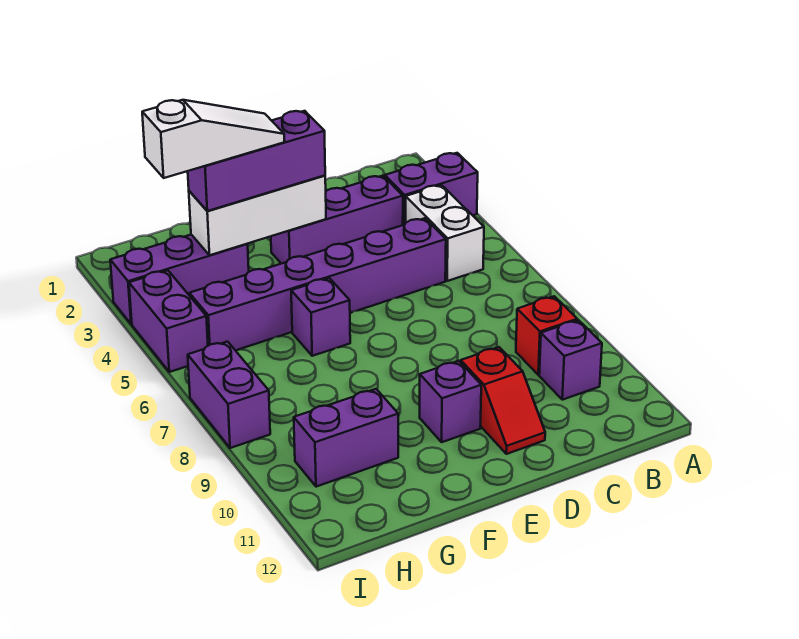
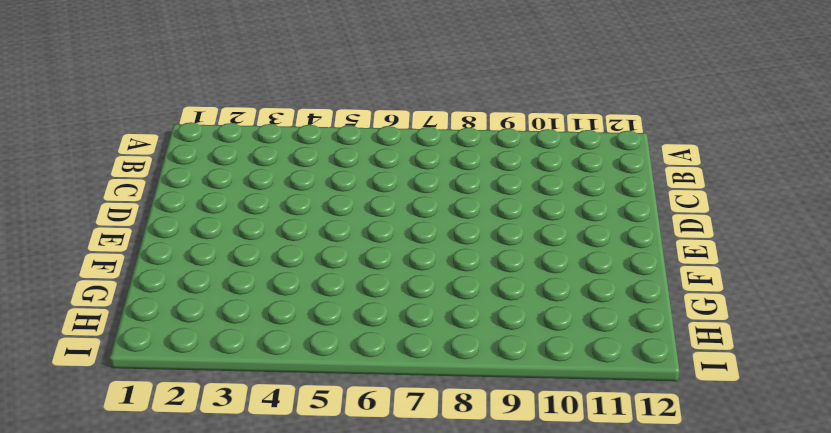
none -> purple 1x2 brick [385,153,478,225]
none -> white 1x2 brick [406,185,484,281]
none -> red 1x1 brick [516,296,577,375]

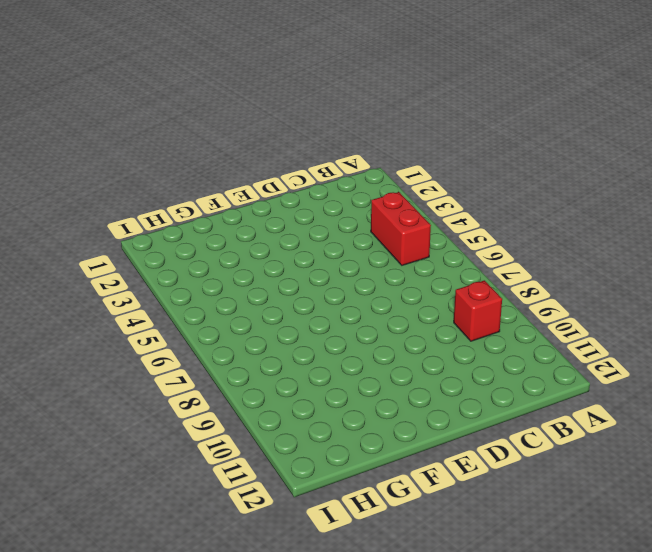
red 1x2 brick [371,192,431,265] -> white 1x2 brick [406,185,484,281]
none -> purple 1x2 brick [385,153,478,225]
none -> purple 1x1 brick [539,320,602,400]
none -> purple 1x3 brick [271,176,403,264]

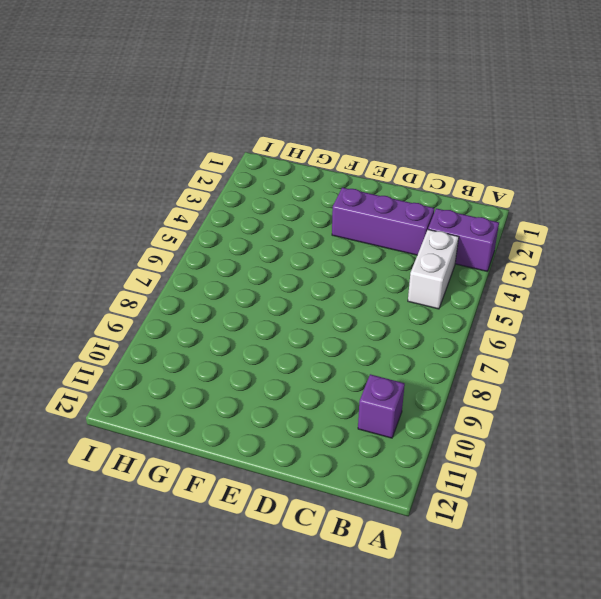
none -> red 1x1 brick [516,296,577,375]
none -> purple 1x6 brick [189,218,446,350]
none -> red 1x2 slope [461,347,545,454]

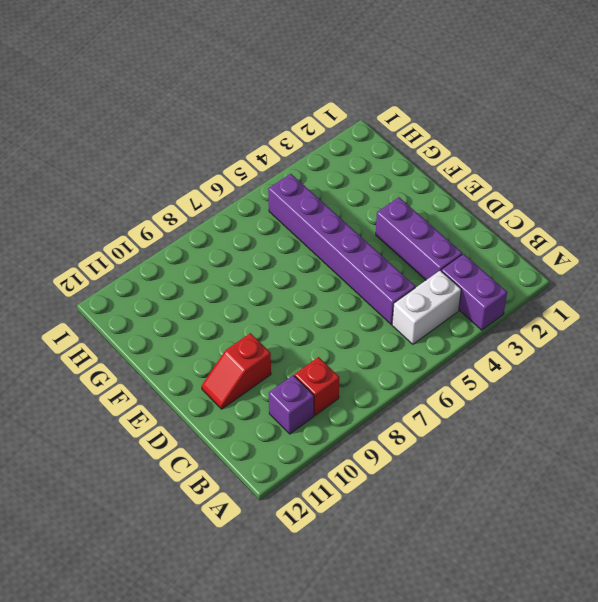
none -> purple 1x1 brick [420,361,481,442]
none -> purple 1x1 brick [291,278,350,356]
none -> purple 1x3 brick [110,235,249,324]

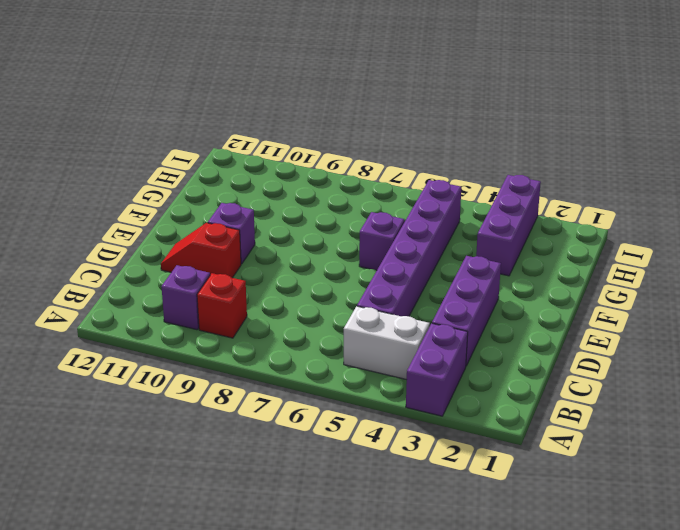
none -> purple 1x2 brick [294,389,398,487]
none -> purple 1x2 brick [129,270,208,372]
none -> purple 1x2 brick [188,342,270,448]

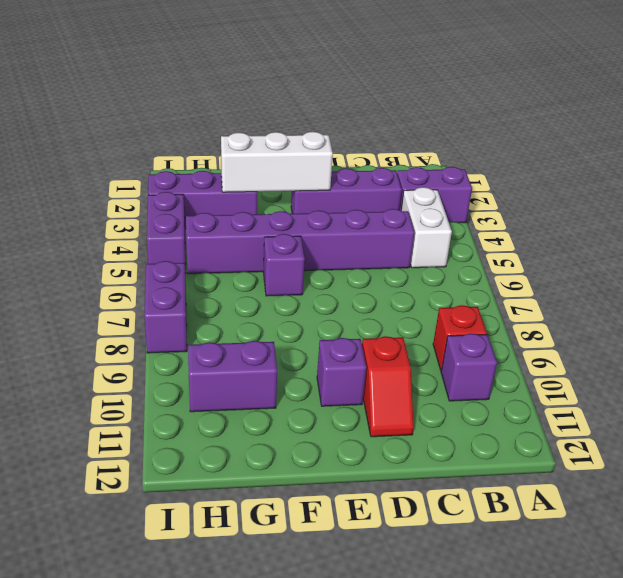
none -> purple 1x3 brick [188,111,325,211]
none -> white 1x3 slope [142,100,285,178]

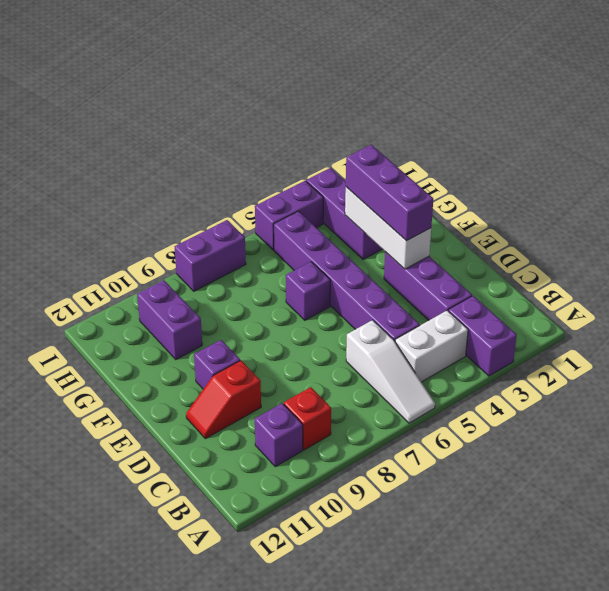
white 1x3 slope [346,320,435,423] -> white 1x3 slope moved to [142,100,285,178]

